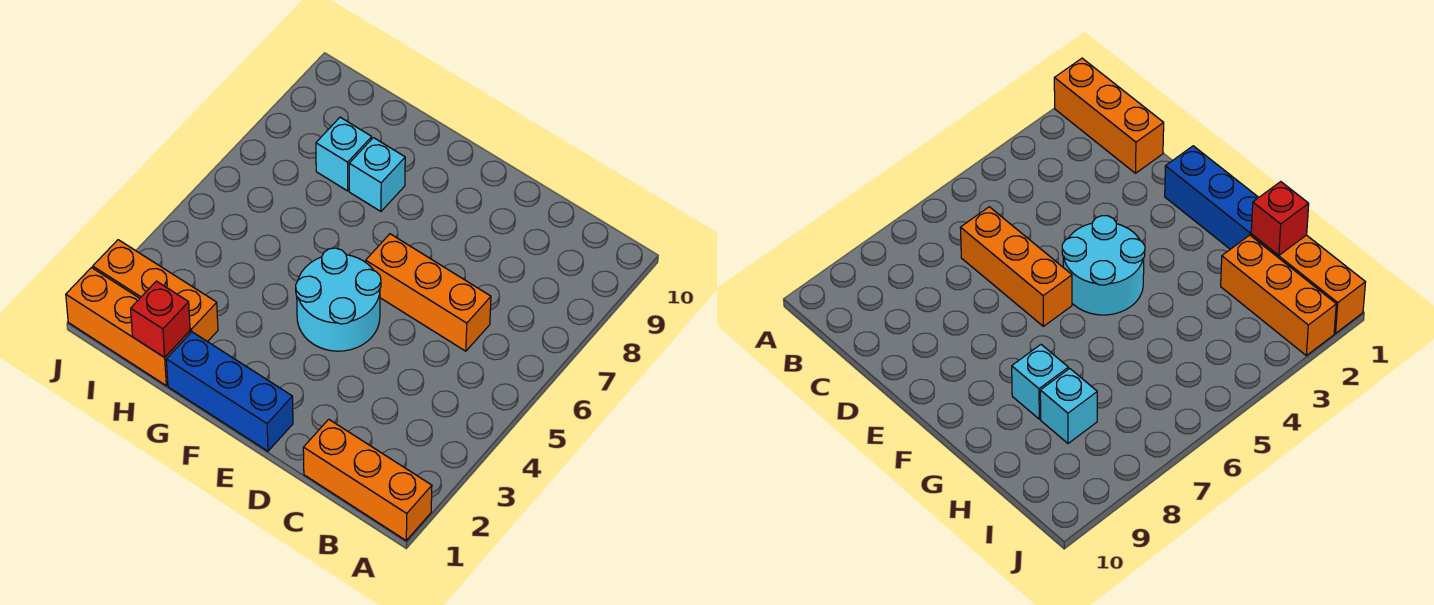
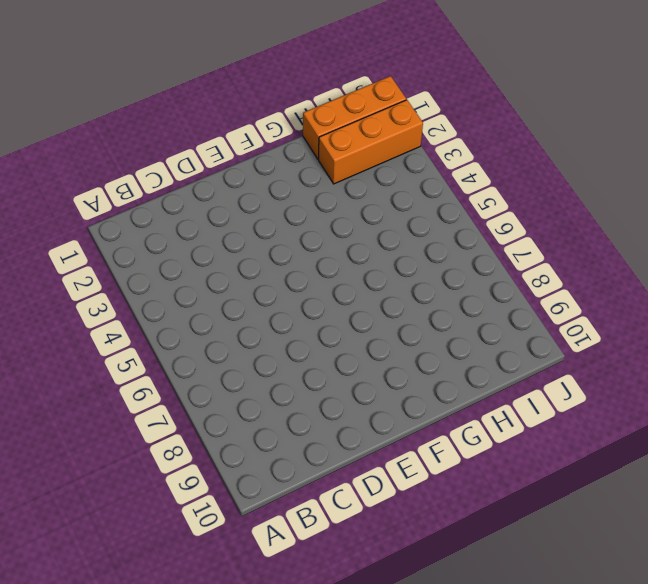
none -> orange 1x3 brick [303,419,432,540]
none -> orange 1x3 brick [366,234,491,351]

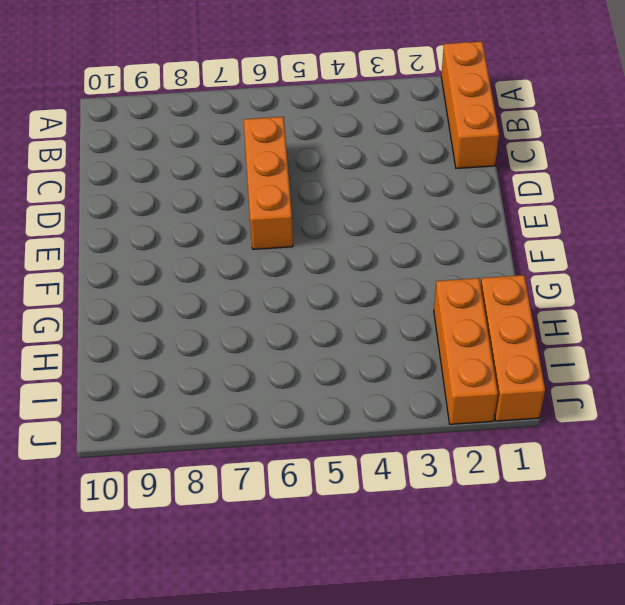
none -> blue 1x3 brick [166,332,293,451]
none -> cyan 2x2 round brick [296,248,381,351]

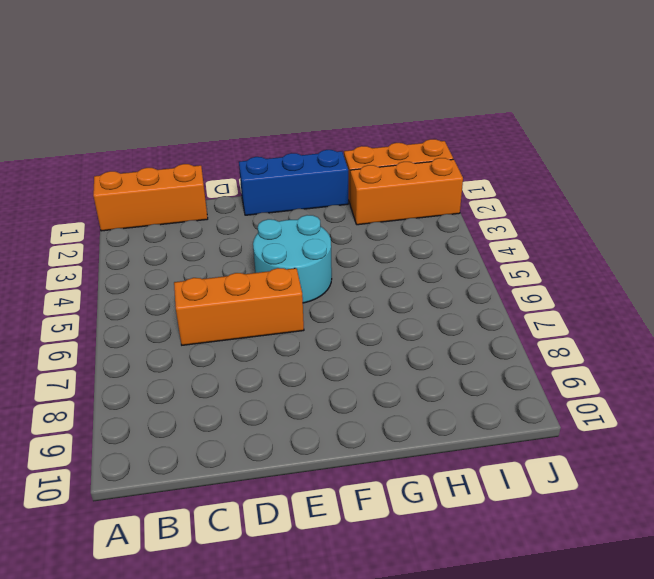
none -> cyan 1x1 brick [349,138,405,211]
none -> cyan 1x1 brick [316,117,372,191]

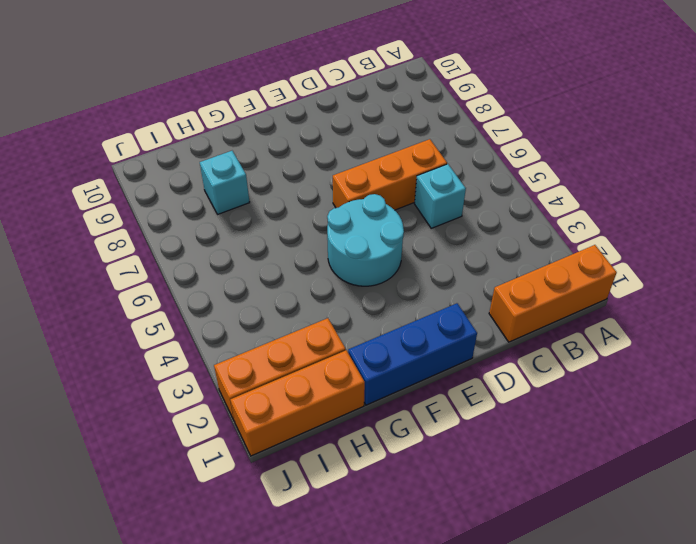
cyan 1x1 brick [415,164,466,228] -> cyan 1x1 brick moved to [349,138,405,211]
none -> red 1x1 brick [131,281,190,357]

